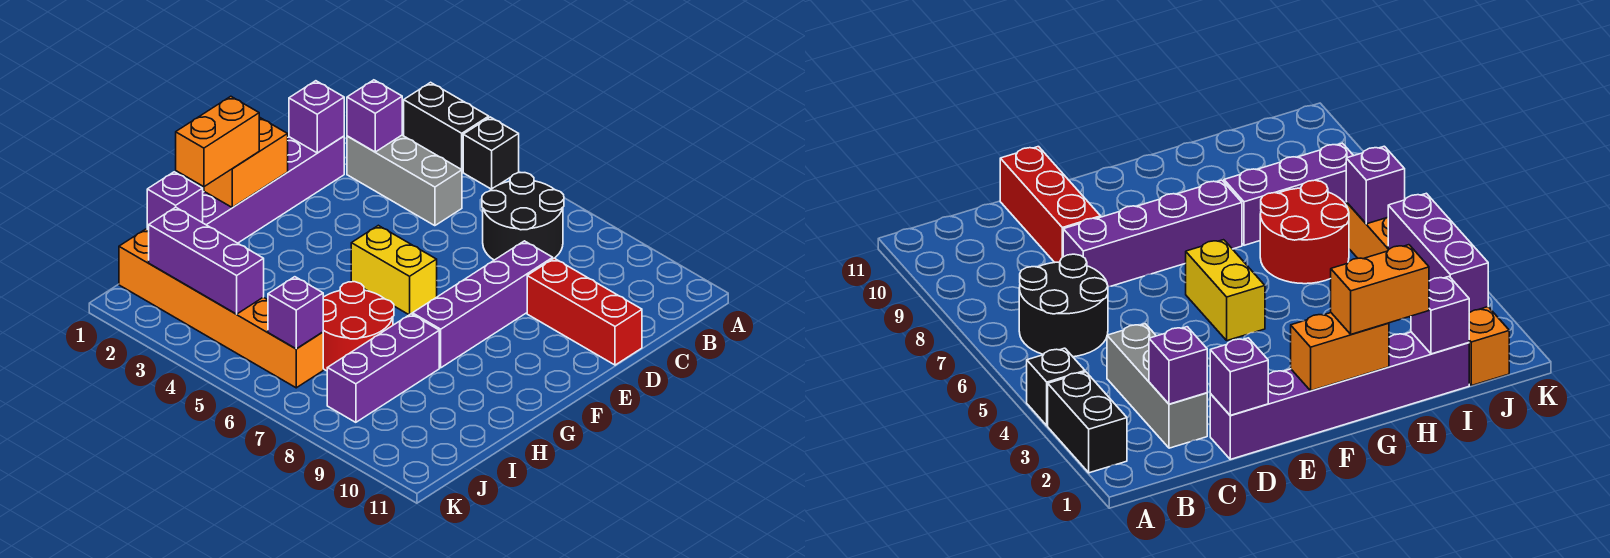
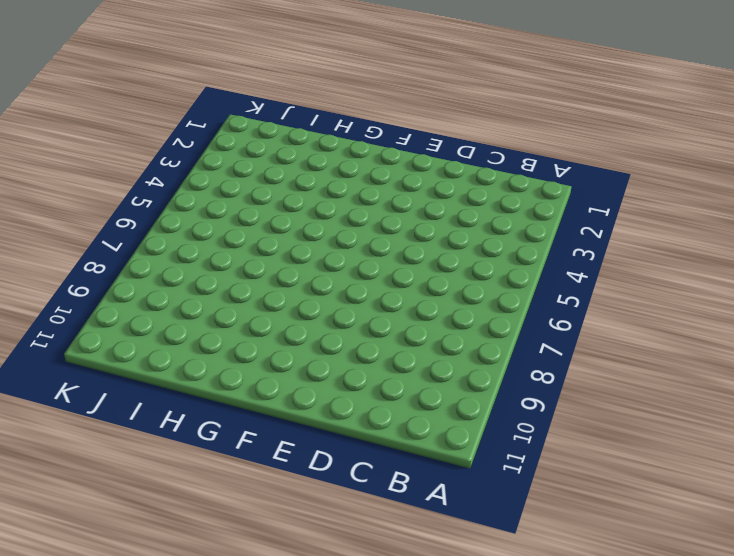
none -> black 1x2 brick [404,82,489,172]
none -> black 1x1 brick [463,117,519,189]
none -> black 2x2 round brick [482,173,564,260]

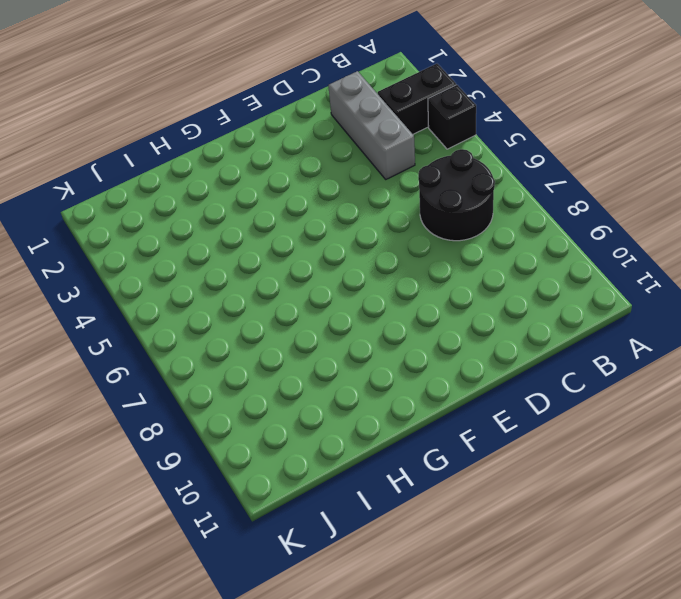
black 1x2 brick [378,64,456,134] -> black 1x2 brick turned to [404,82,489,172]
none -> purple 1x6 brick [147,136,344,243]
none -> purple 1x4 brick [412,241,553,368]
none -> red 1x3 brick [527,258,642,365]

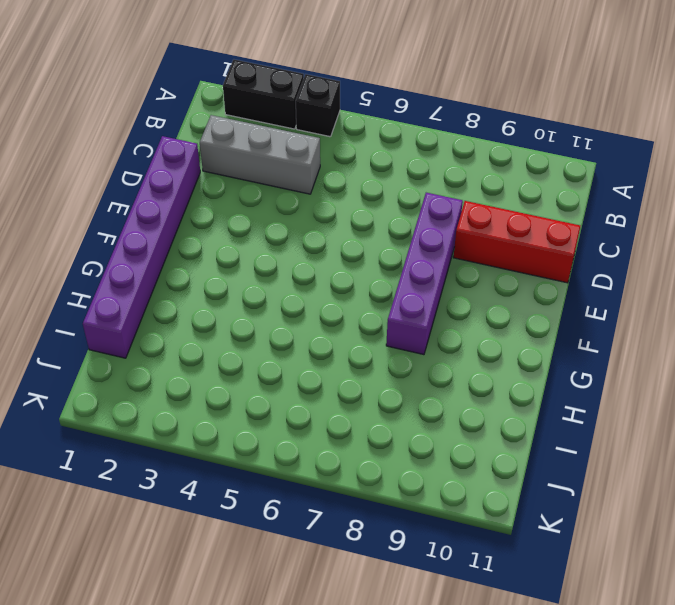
none -> black 2x2 round brick [482,173,564,260]
none -> yellow 1x2 brick [351,225,437,315]
none -> red 2x2 round brick [323,282,394,371]

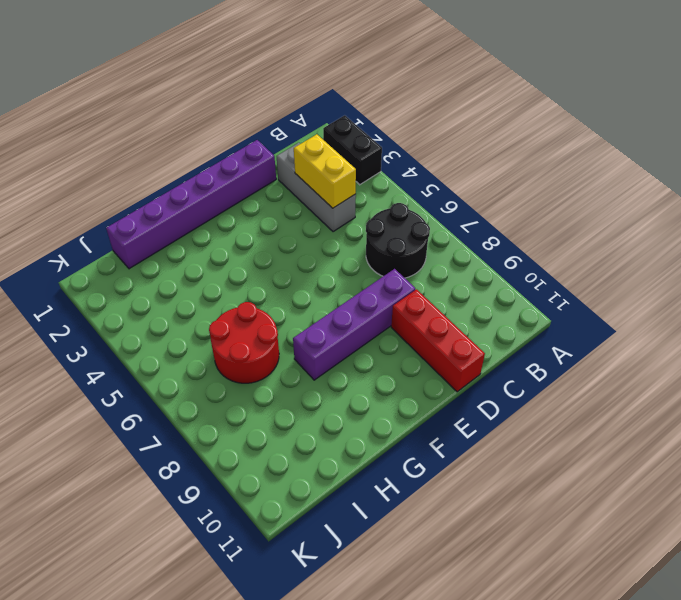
yellow 1x2 brick [294,134,356,208] -> yellow 1x2 brick moved to [351,225,437,315]
none -> black 1x1 brick [463,117,519,189]
none -> purple 1x3 brick [327,314,439,422]
none -> orange 1x6 brick [119,229,323,388]

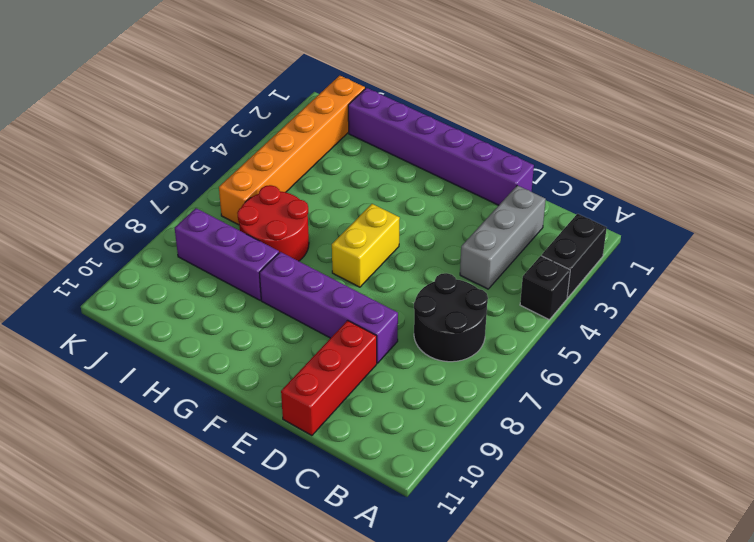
none -> purple 1x1 brick [347,80,402,152]
none -> purple 1x1 brick [289,81,344,153]
none -> orange 1x2 brick [204,117,288,208]

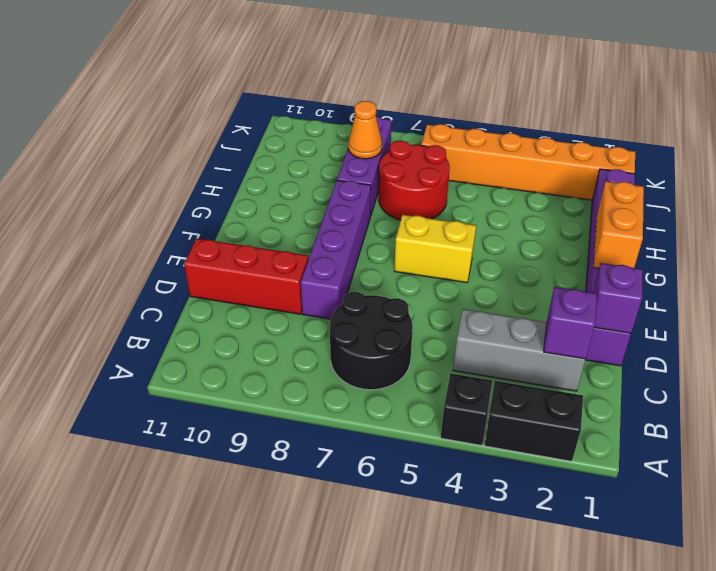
orange 1x1 cone [348,101,382,159] -> none
none -> purple 1x1 brick [147,172,203,228]
none -> purple 1x3 brick [148,207,264,314]
none -> purple 1x1 brick [268,277,323,349]

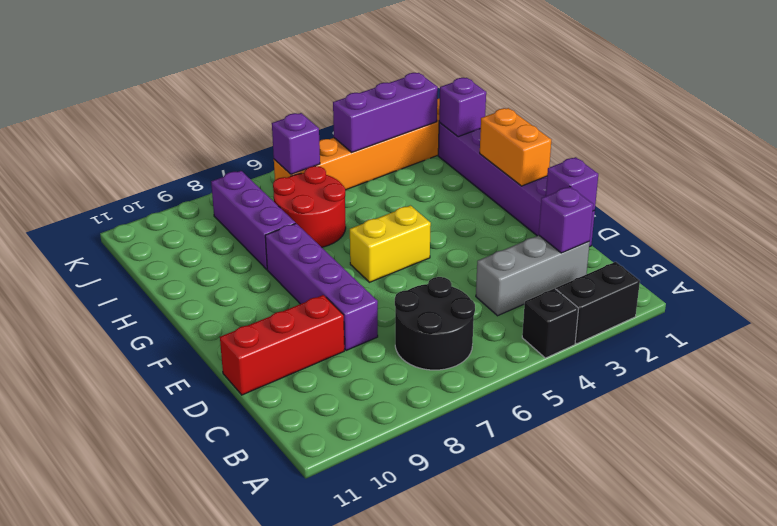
none -> orange 1x2 brick [176,96,259,187]

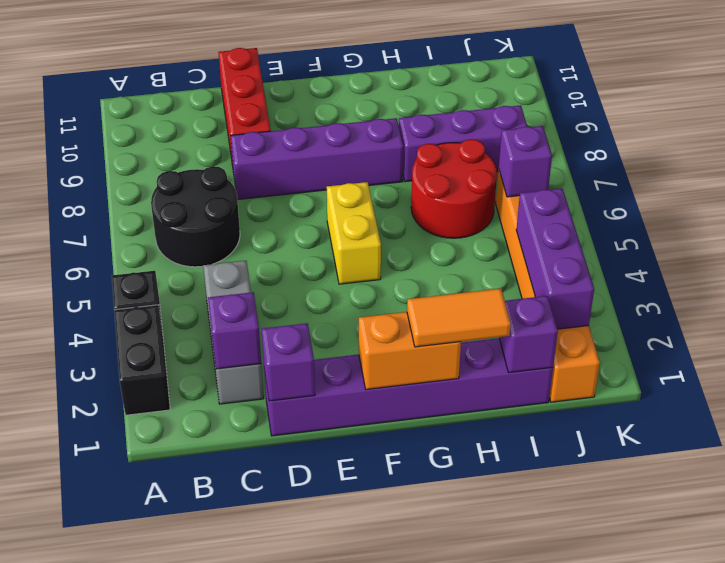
orange 1x2 tile [407,289,511,347] -> orange 1x2 brick [176,96,259,187]

